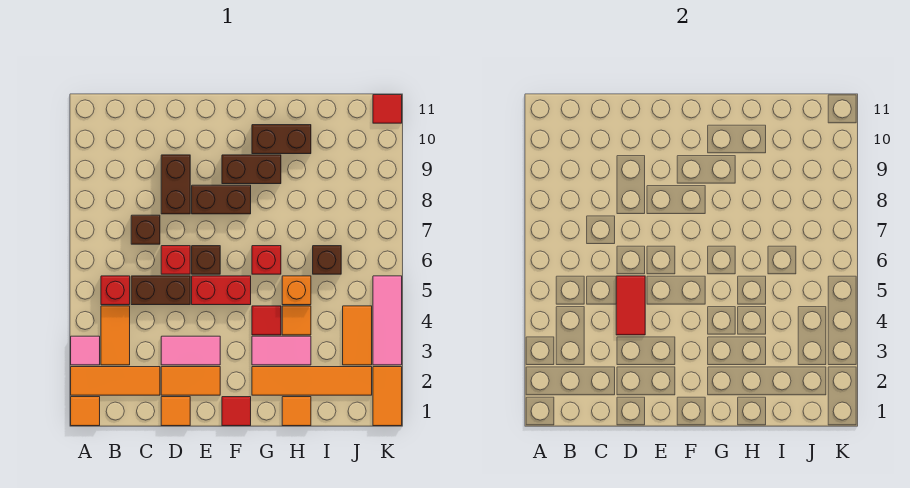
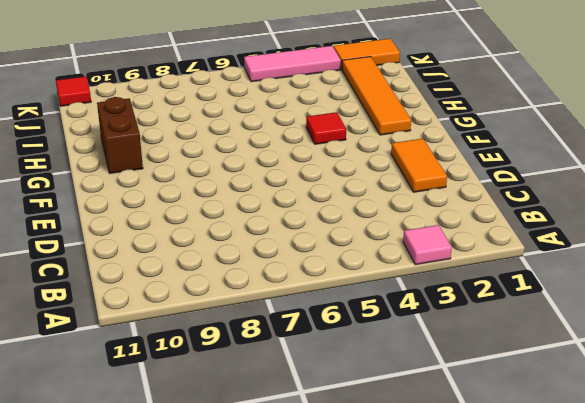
none -> orange 1x1 tile [71,397,100,426]
none -> orange 1x3 tile [71,367,160,395]
none -> orange 1x2 tile [101,306,130,365]
none -> red 1x1 brick [101,276,130,305]

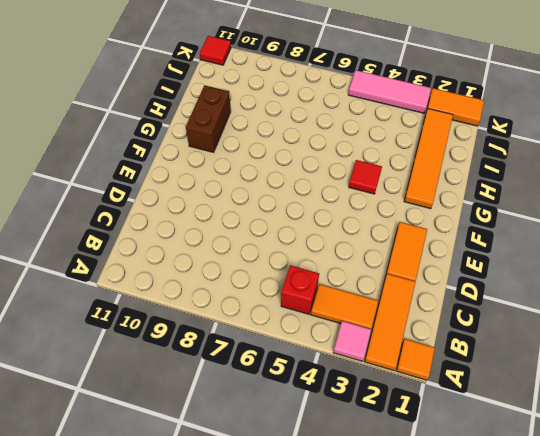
none -> brown 1x2 brick [131,276,190,305]
none -> brown 1x1 brick [131,215,160,244]
none -> orange 1x1 tile [161,397,190,426]
none -> pink 1x2 tile [161,336,220,365]

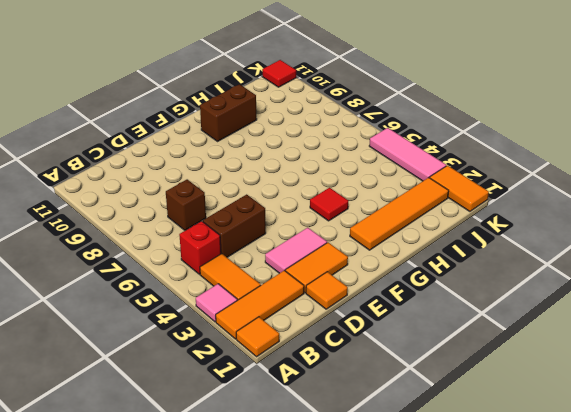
none -> red 1x1 brick [161,246,190,274]
none -> brown 1x2 brick [161,155,190,214]
none -> red 1x2 brick [192,276,251,305]
none -> brown 1x1 brick [192,246,220,274]

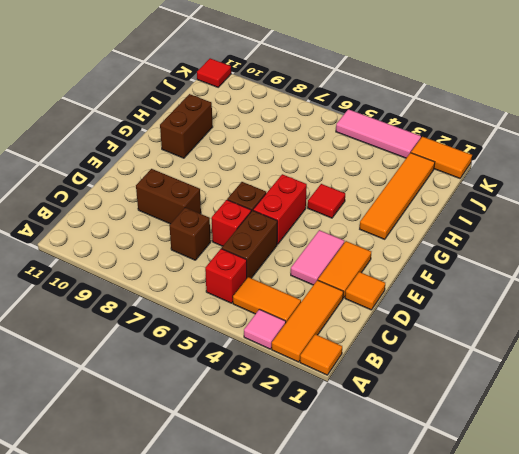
none -> brown 1x2 brick [192,185,251,214]
none -> red 1x1 tile [222,397,251,426]
none -> brown 1x2 brick [222,155,281,184]
none -> pink 1x2 tile [252,336,311,365]

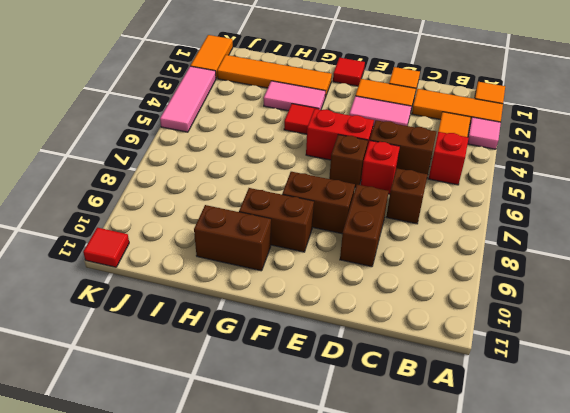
none -> red 1x1 brick [252,246,281,274]
none -> orange 1x1 tile [282,397,311,426]
none -> orange 1x1 tile [282,306,311,335]
none -> orange 1x1 brick [282,276,311,305]

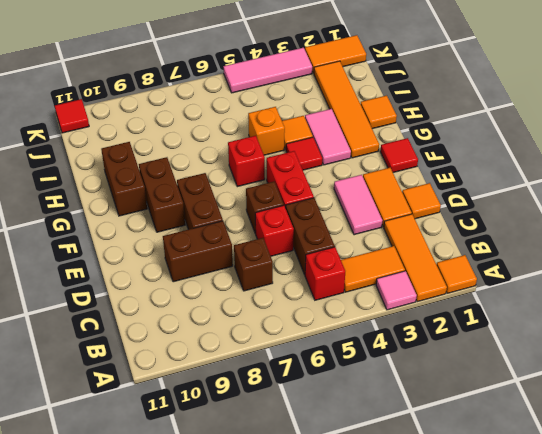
none -> brown 1x1 brick [313,246,341,274]
none -> orange 1x2 tile [343,306,372,365]
none -> red 1x2 tile [616,276,645,335]

